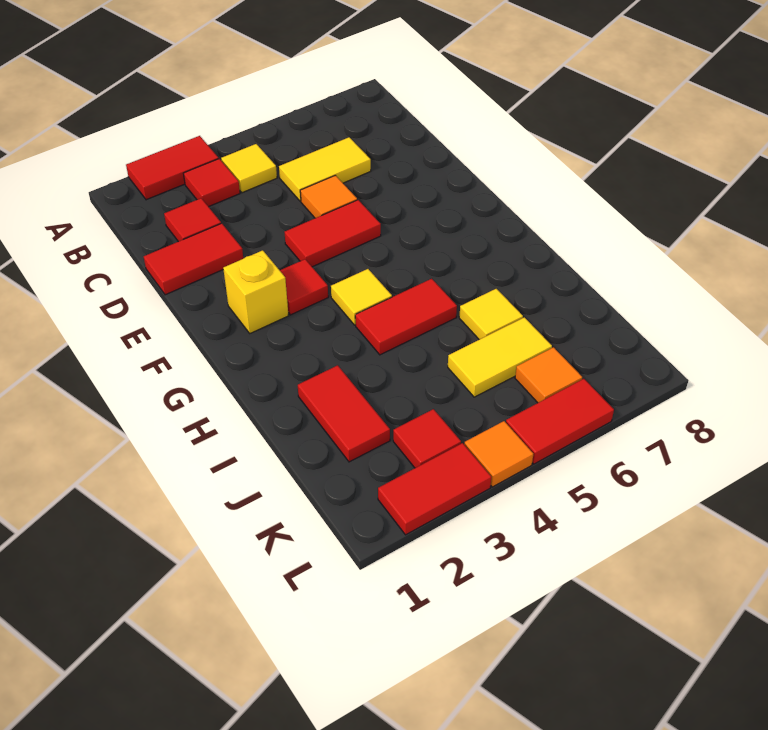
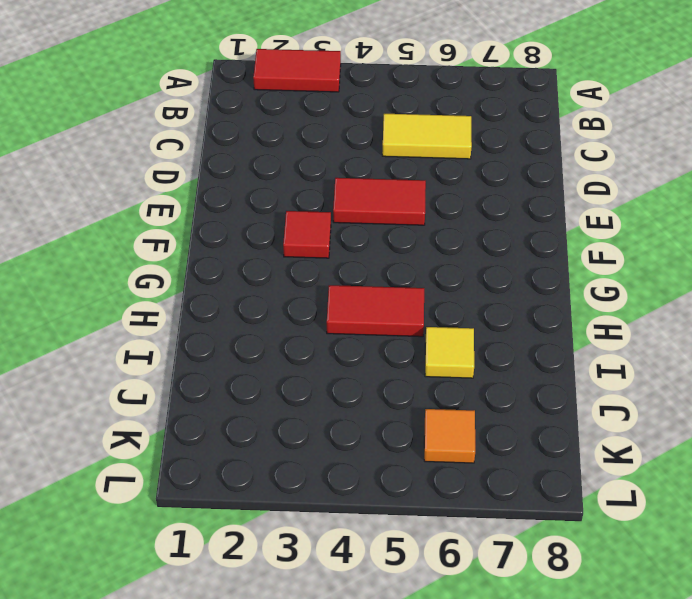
none -> red 1x1 tile [183,159,240,207]
none -> yellow 1x1 tile [221,144,277,193]
none -> red 1x1 tile [164,198,221,242]

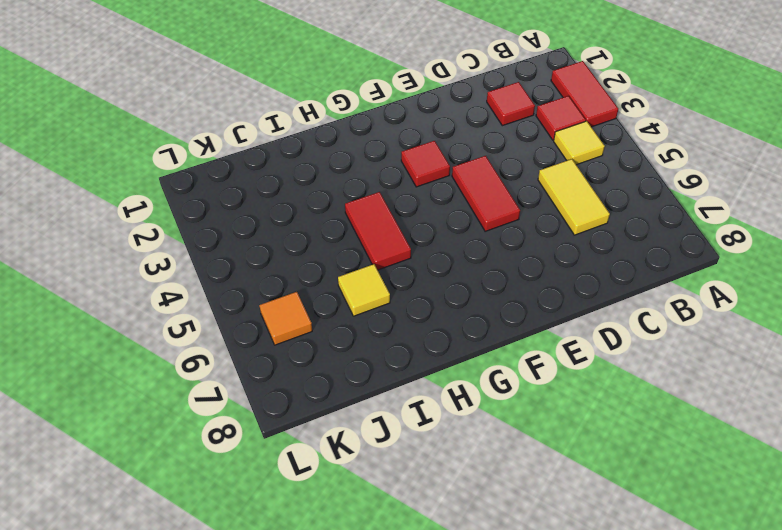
none -> red 1x2 tile [144,223,243,295]
none -> orange 1x1 tile [300,175,357,218]
none -> yellow 1x1 brick [223,250,289,333]

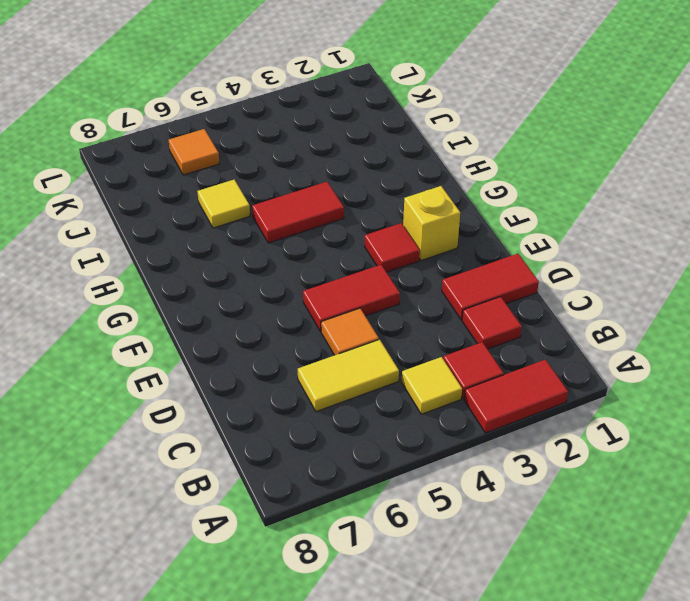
none -> yellow 1x1 tile [331,269,392,325]
none -> red 1x2 tile [298,365,390,462]
none -> yellow 1x2 tile [448,317,552,397]

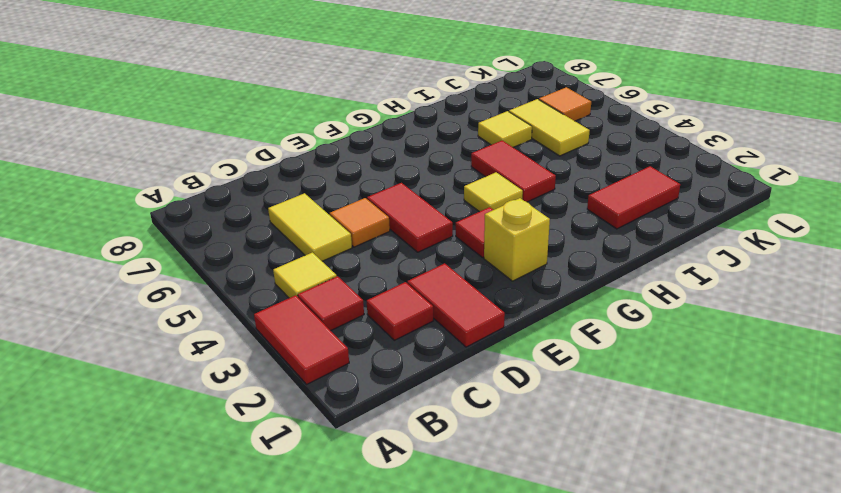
none -> red 1x1 tile [393,409,461,468]
none -> red 1x2 tile [378,443,491,535]
none -> orange 1x1 tile [464,421,533,487]

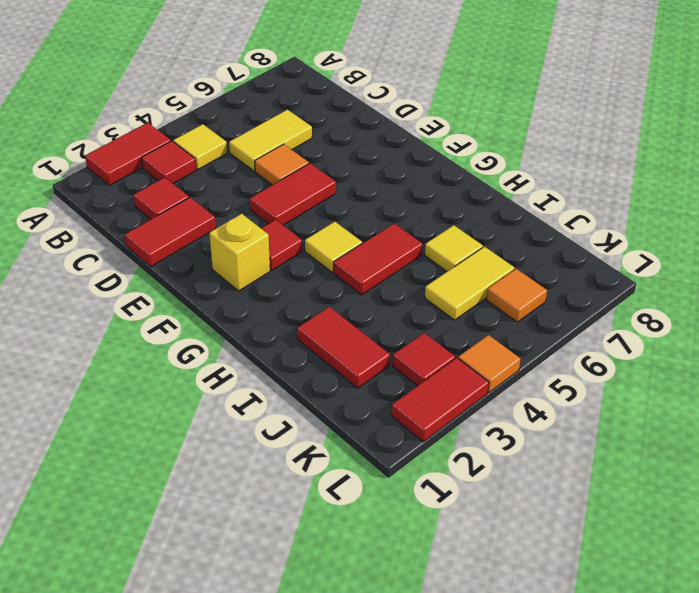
none -> red 1x2 tile [506,379,614,464]

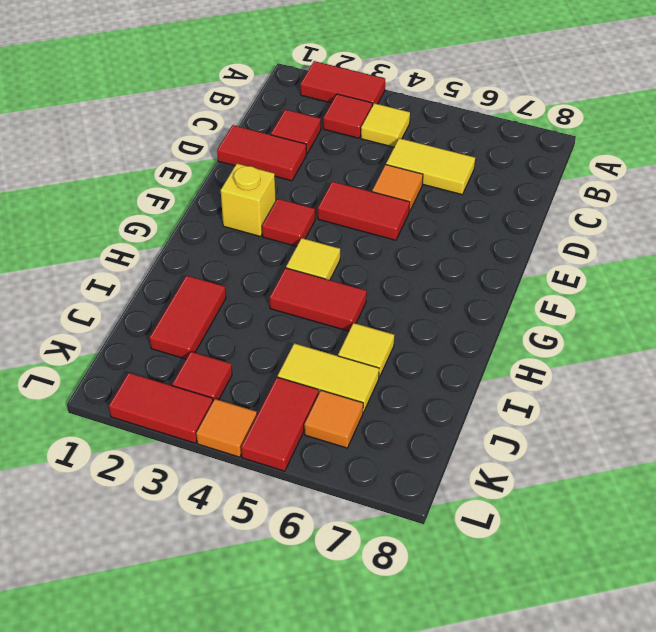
red 1x2 tile [241,377,319,471] -> red 1x2 tile turned to [506,379,614,464]

